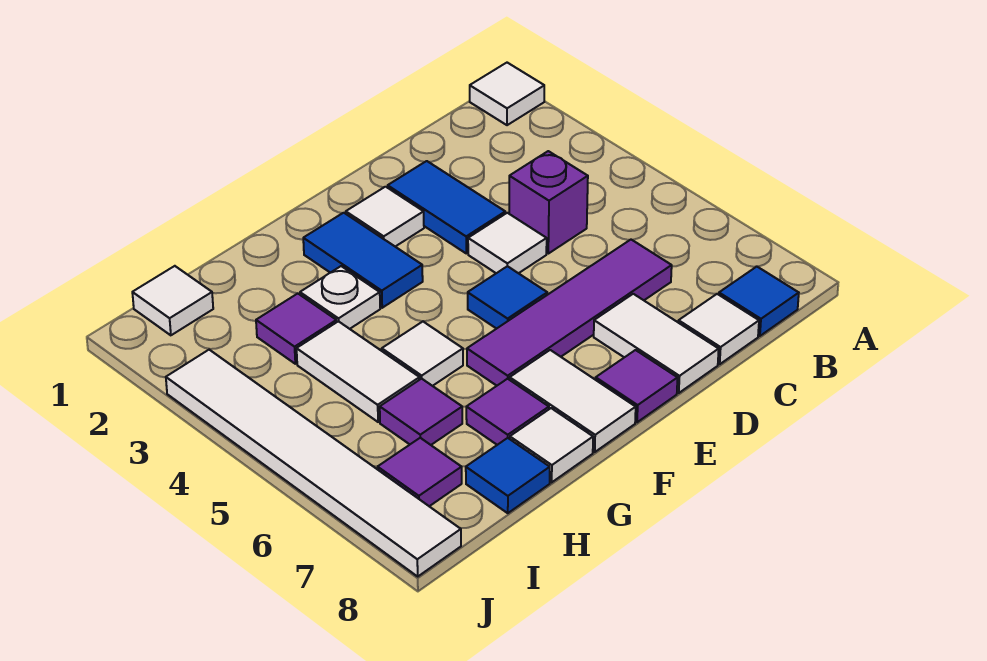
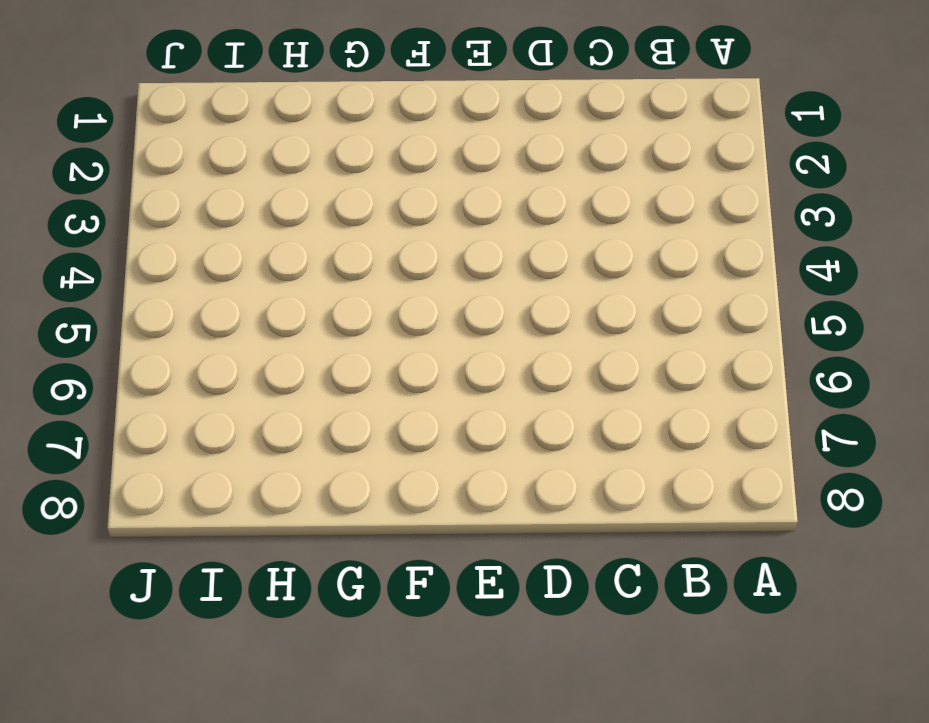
none -> white 1x1 tile [470,63,544,125]
none -> blue 1x1 tile [719,267,799,336]
none -> purple 1x1 brick [509,151,588,254]

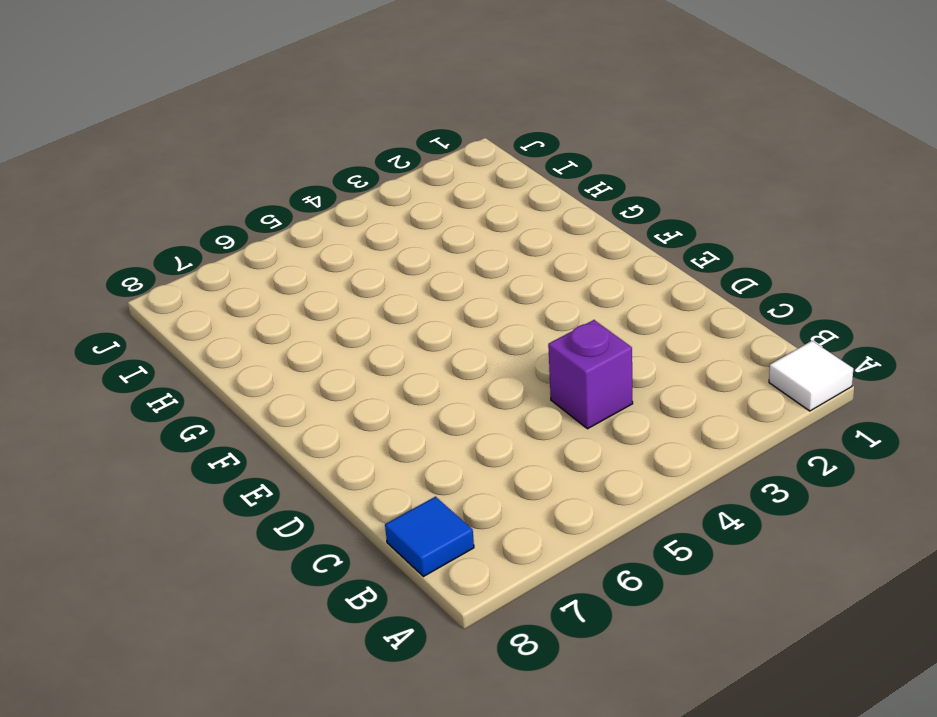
none -> purple 1x4 tile [467,240,672,386]
none -> white 1x1 tile [679,294,759,364]
none -> blue 1x2 tile [387,161,505,253]

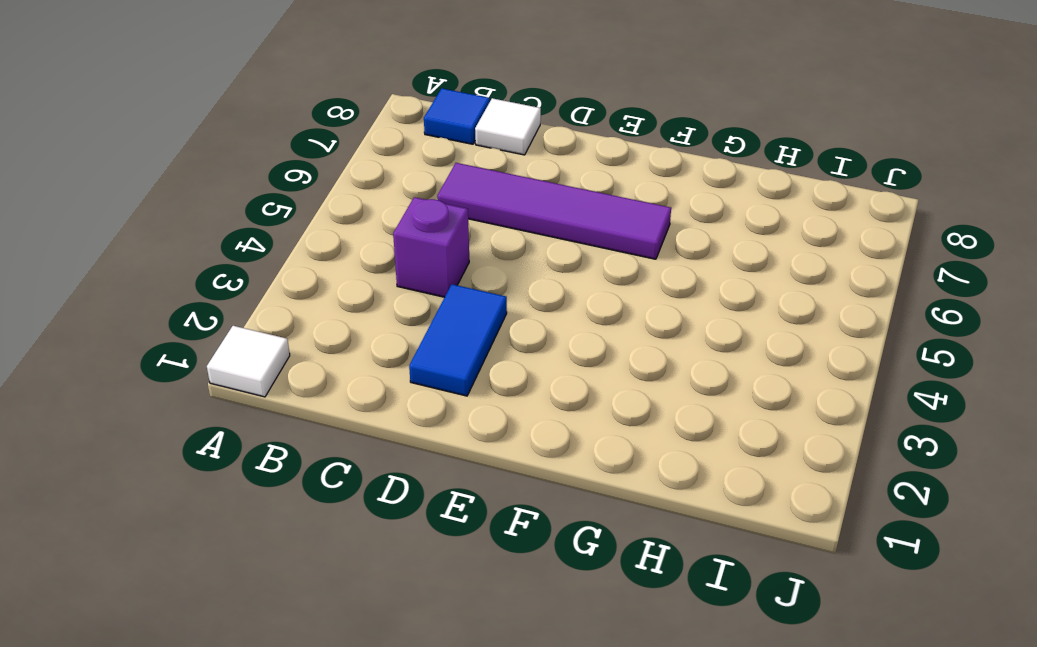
none -> white 1x1 tile [468,213,547,273]
none -> white 1x2 tile [594,294,719,393]
none -> white 1x1 tile [346,187,424,246]

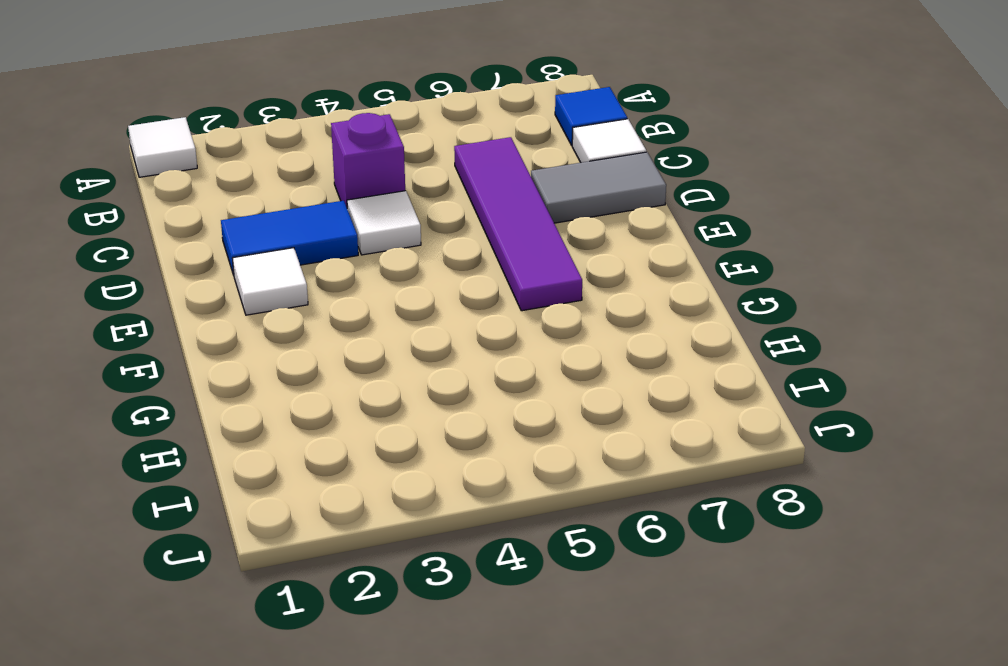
grey 1x2 tile [531,152,666,223] -> white 1x2 tile [594,294,719,393]
none -> blue 1x1 tile [468,266,547,329]
none -> purple 1x1 tile [596,350,678,422]
none -> blue 1x2 tile [303,213,423,308]

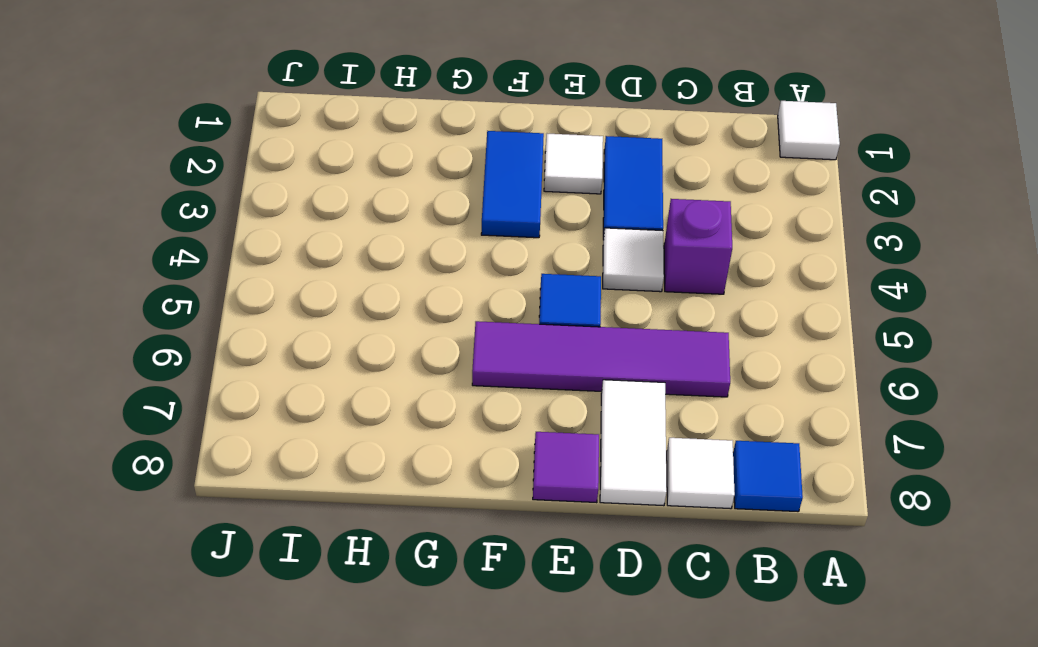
none -> white 1x2 tile [510,350,636,452]
none -> white 1x1 plate [300,266,380,329]
none -> white 1x1 tile [382,322,463,386]

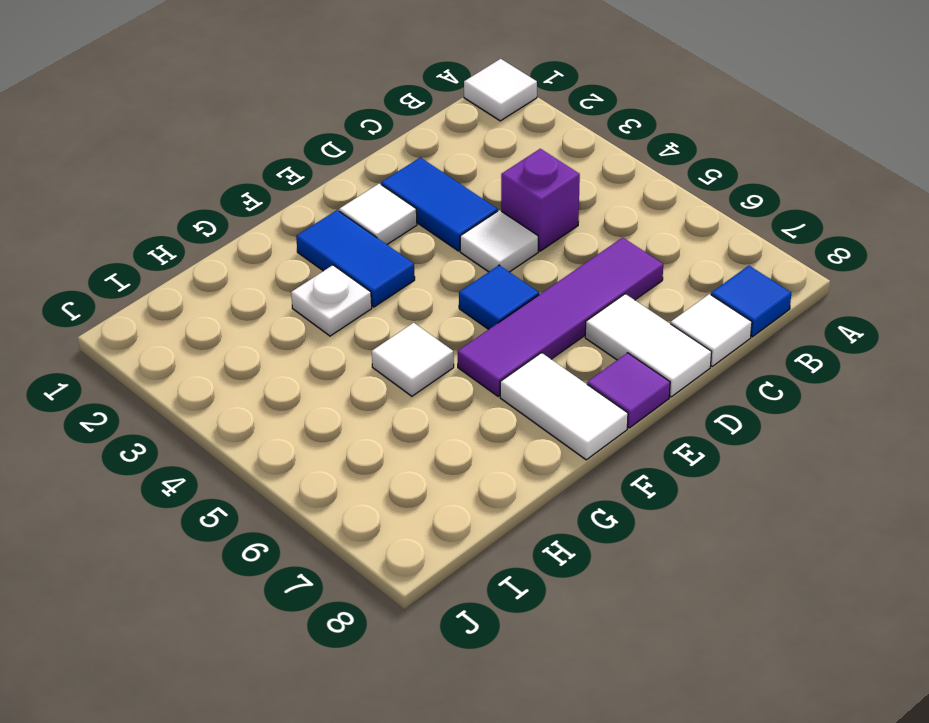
none -> purple 1x1 tile [466,379,549,445]
none -> white 1x1 tile [510,408,593,482]
none -> purple 1x1 tile [256,293,337,364]

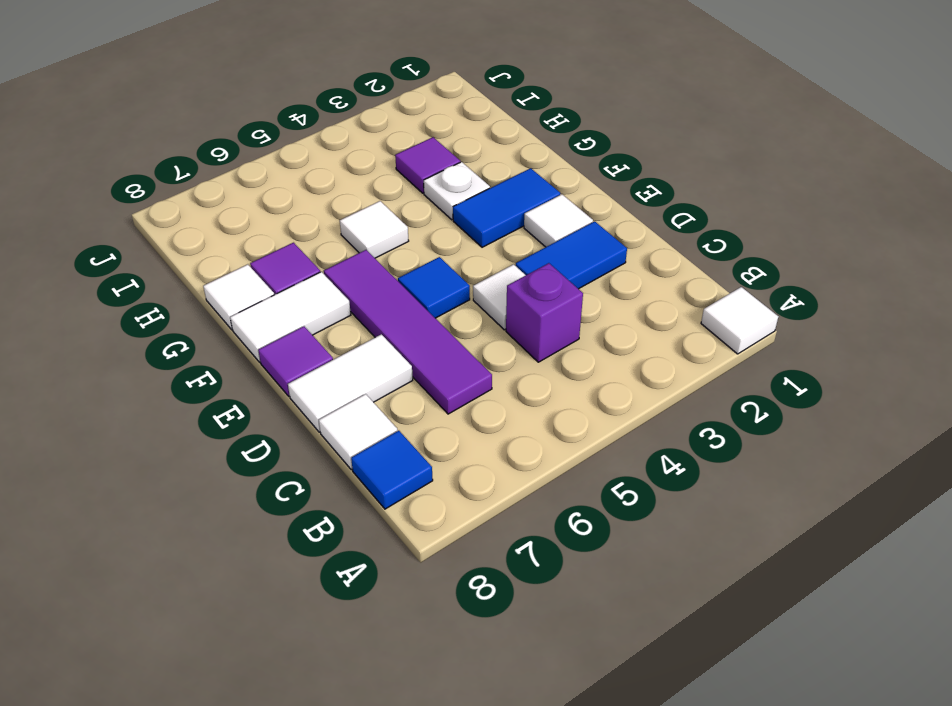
none -> white 1x2 tile [297,321,420,422]
none -> purple 1x1 tile [380,379,462,445]
none -> blue 1x1 tile [466,438,550,513]

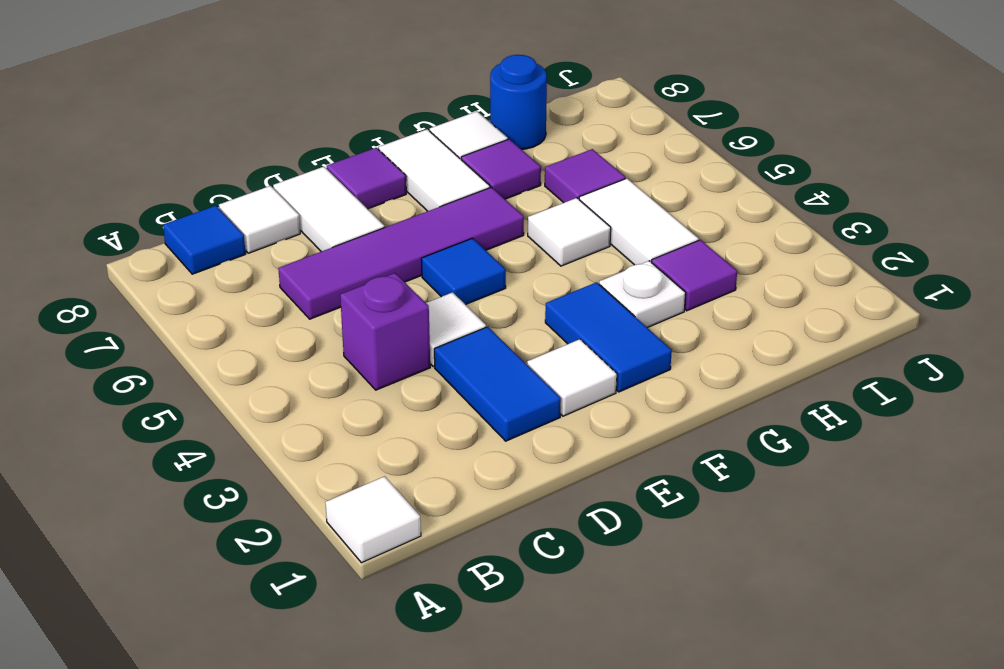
blue 1x1 round brick [490,55,547,149] -> blue 1x1 tile [466,438,550,513]
none -> white 1x1 tile [132,266,213,335]
none -> purple 1x1 tile [378,438,462,506]
none -> white 1x6 tile [166,350,461,576]

